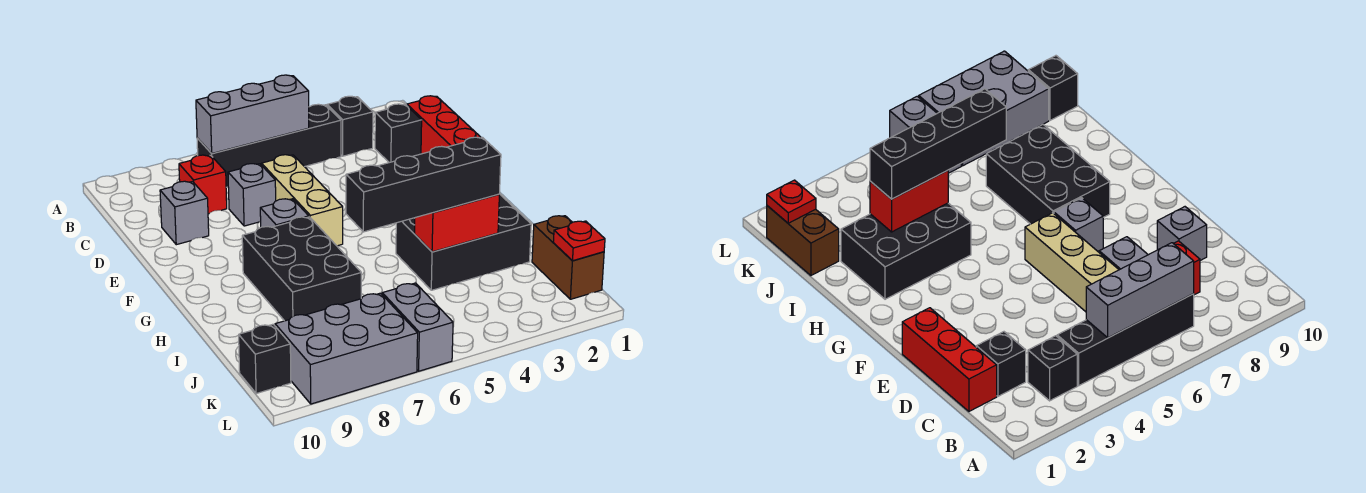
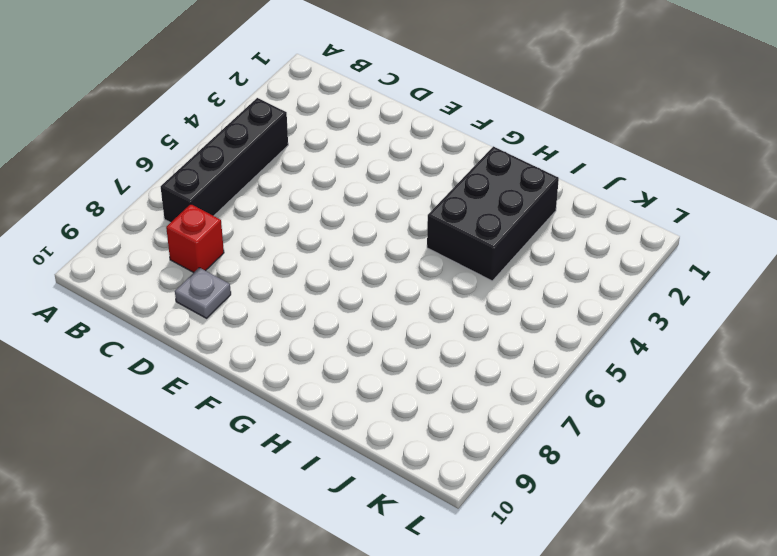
grey 1x1 plate [175,268,231,318] -> grey 1x1 brick [160,181,209,245]
none -> black 1x1 brick [327,96,373,156]
none -> red 1x3 brick [407,96,481,154]
none -> black 1x1 brick [375,104,422,163]

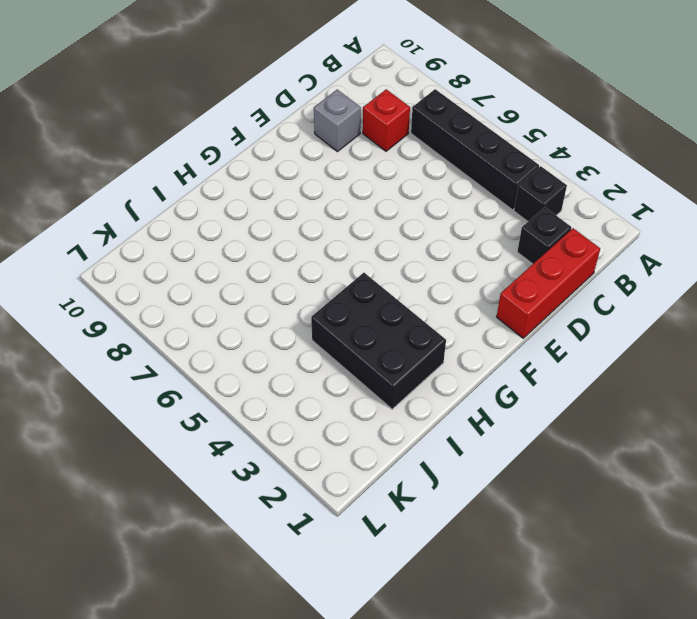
none -> tan 1x3 brick [262,155,343,246]
none -> grey 1x1 brick [228,164,276,226]
none -> grey 1x1 brick [260,199,309,227]

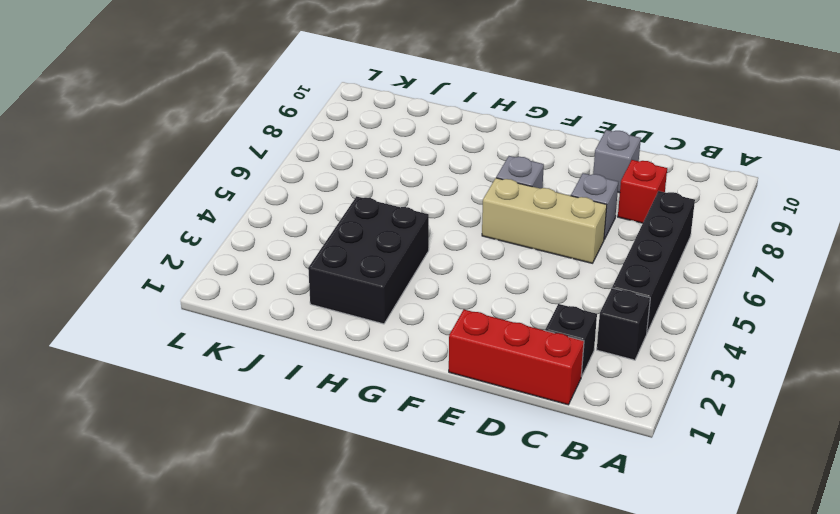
none -> black 2x3 brick [242,217,361,321]
none -> brown 1x2 brick [532,216,604,299]
none -> grey 1x2 brick [382,283,453,371]

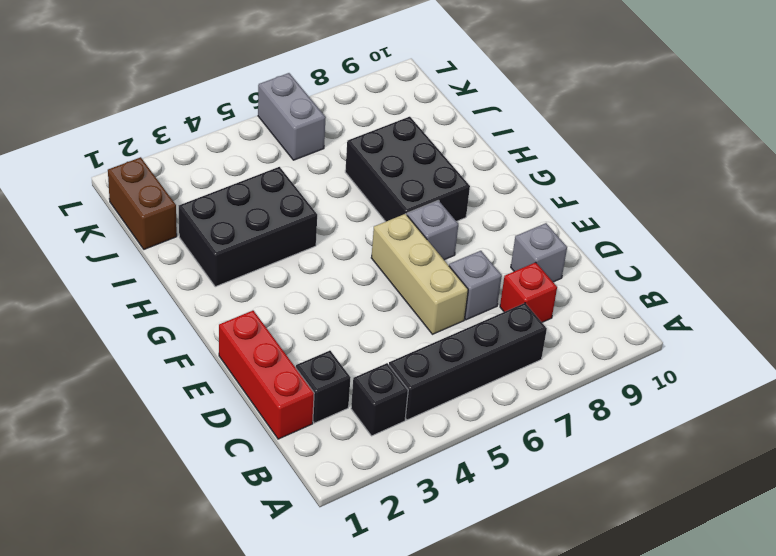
none -> grey 2x3 brick [275,293,418,404]
none -> black 1x1 brick [239,324,291,394]
none -> grey 1x3 brick [196,75,309,153]

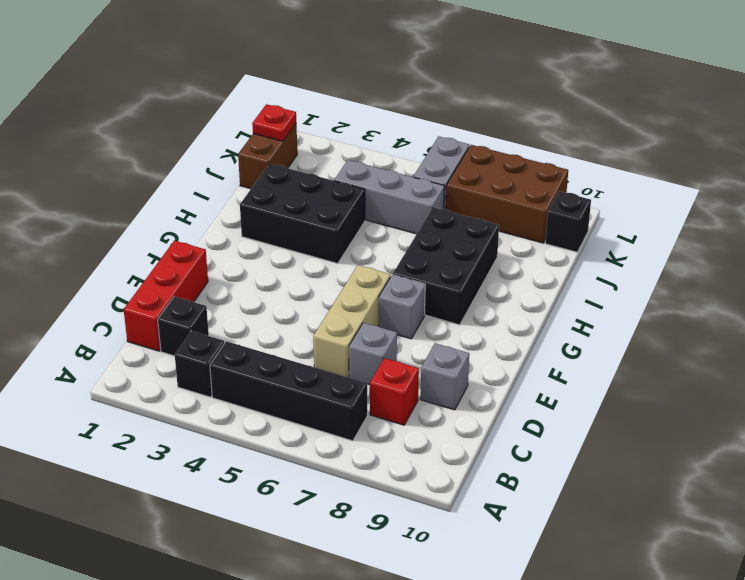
grey 1x3 brick [334,160,444,234] -> grey 1x3 brick moved to [196,75,309,153]
brown 2x3 brick [446,145,568,243] -> grey 2x3 brick [275,293,418,404]
none -> red 1x2 brick [415,194,499,252]
none -> black 1x4 brick [346,137,501,232]

